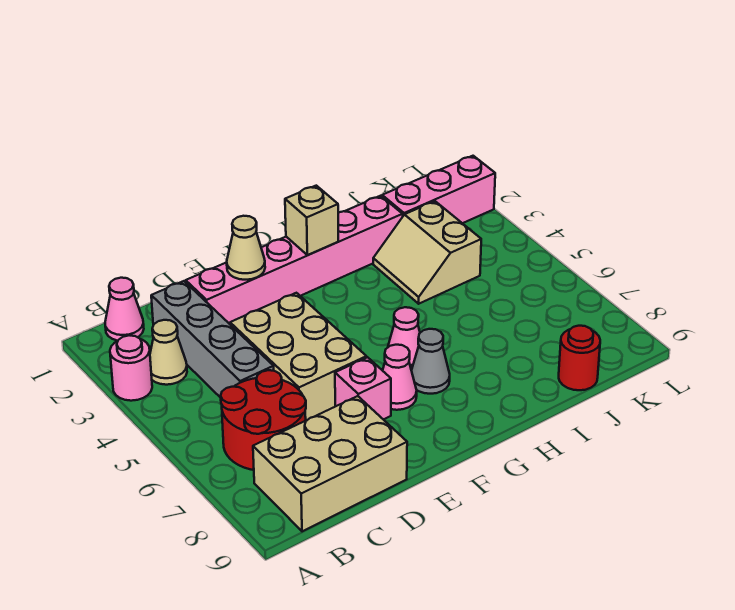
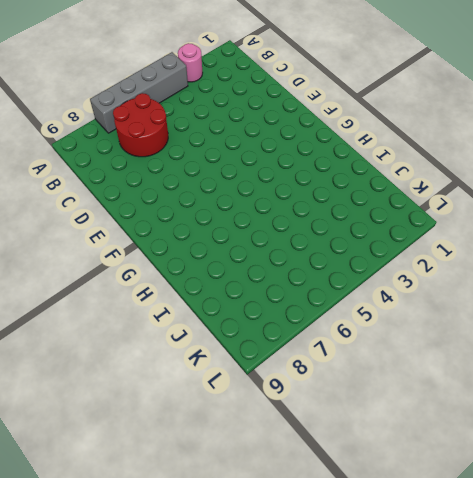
grey 1x4 brick [90,52,188,133] -> grey 1x4 brick moved to [151,281,274,398]
none -> pink 1x1 cone [105,278,144,341]
none -> tan 1x1 cone [150,320,187,385]
none -> tan 2x3 brick [253,396,407,531]

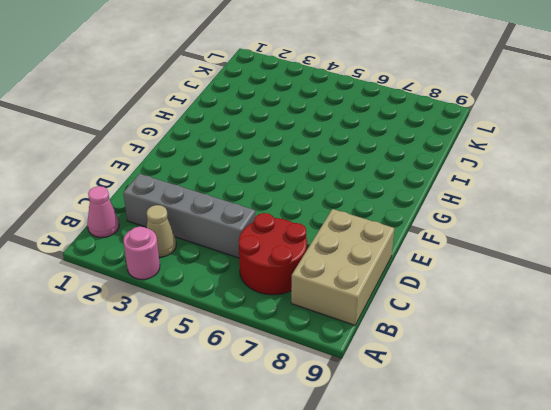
none -> pink 1x6 brick [186,196,403,324]
none -> tan 2x3 brick [230,293,366,420]
none -> pink 1x1 brick [335,357,391,420]

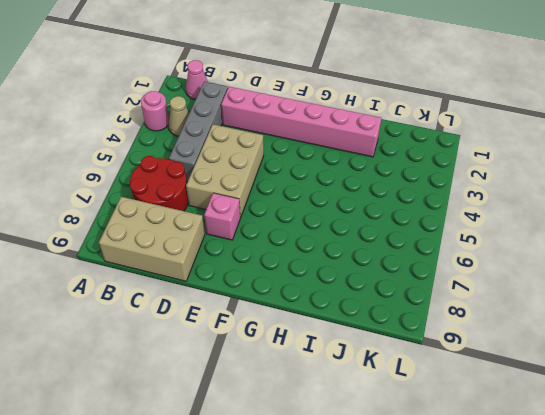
none -> pink 1x1 cone [383,345,417,410]
none -> pink 1x1 cone [388,307,420,370]
none -> grey 1x1 cone [411,329,450,394]

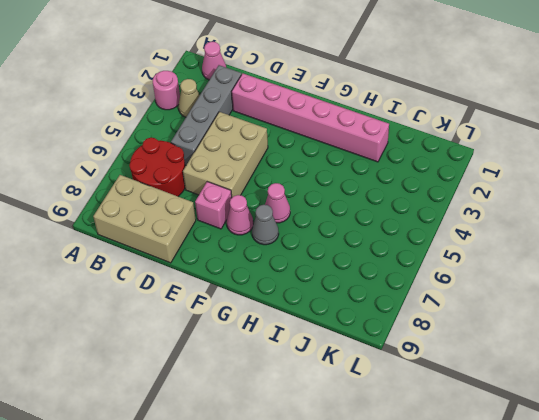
none -> tan 2x2 slope [373,201,481,304]
none -> pink 1x3 brick [382,156,495,223]
none -> red 1x1 round brick [559,326,600,390]

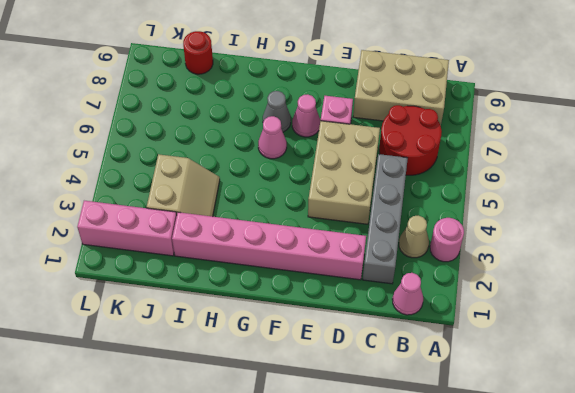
none -> tan 1x1 cone [227,216,265,280]
none -> tan 1x1 brick [285,186,338,255]

